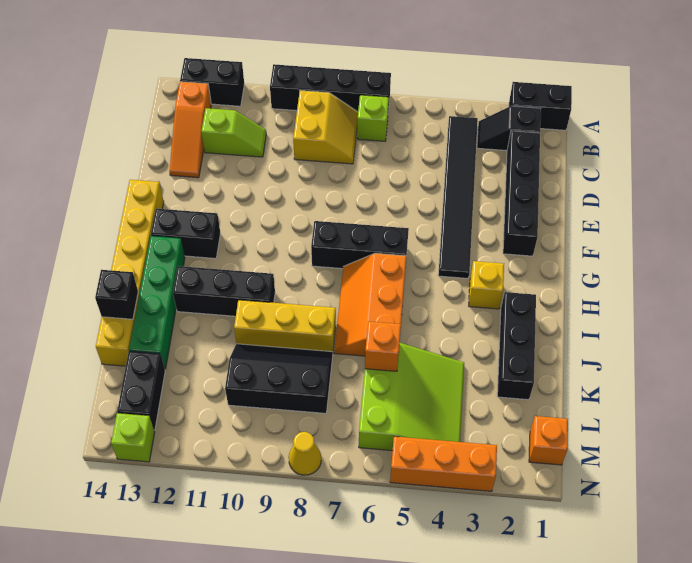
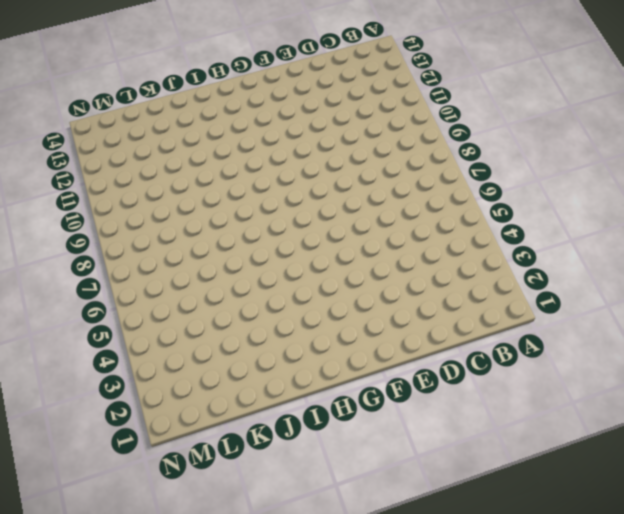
none -> black 1x2 brick [509,82,572,130]
none -> black 1x4 brick [270,64,391,112]
none -> black 1x2 brick [180,58,244,106]

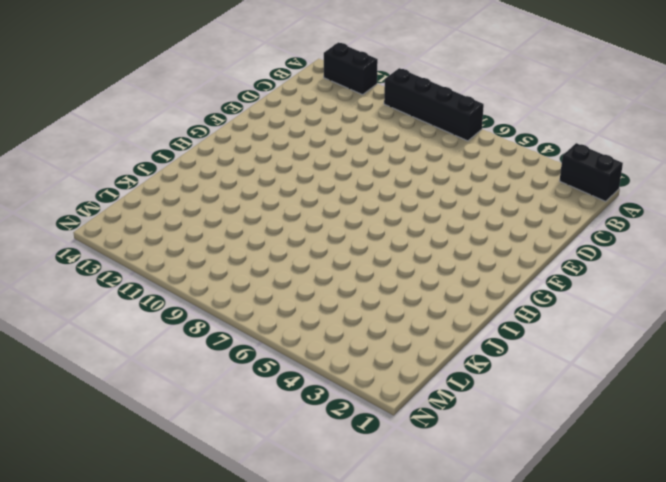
none -> black 1x2 slope [477,106,541,151]
none -> black 1x6 tile [438,116,478,278]
none -> lime 1x1 brick [357,95,389,141]

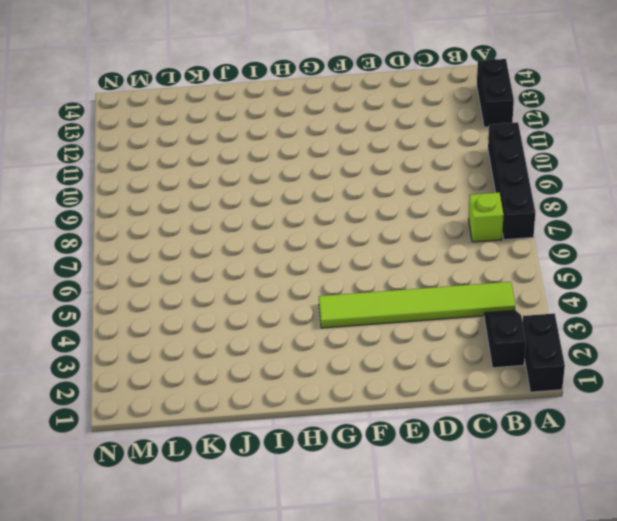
lime 1x6 tile [319,282,515,328] -> black 1x6 tile [438,116,478,278]
none -> yellow 2x2 slope [293,91,358,164]
none -> orange 1x3 slope [169,82,211,178]
none -> black 1x4 brick [503,131,540,256]

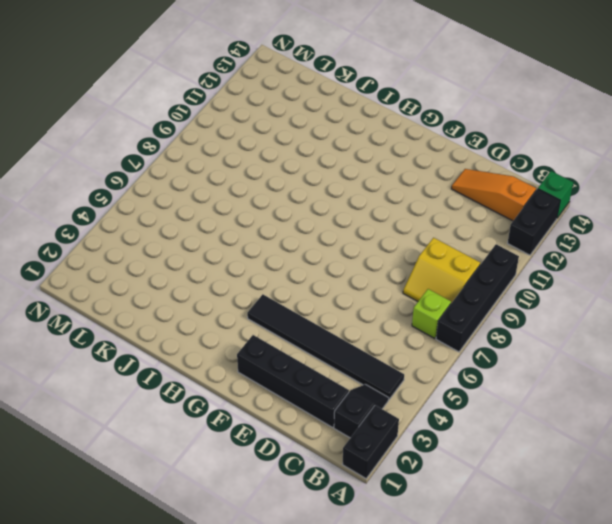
green 1x1 brick [538,171,573,218] -> none
none -> lime 1x2 slope [201,108,266,157]
none -> yellow 1x6 brick [96,180,164,366]
none -> black 1x3 brick [311,221,409,269]

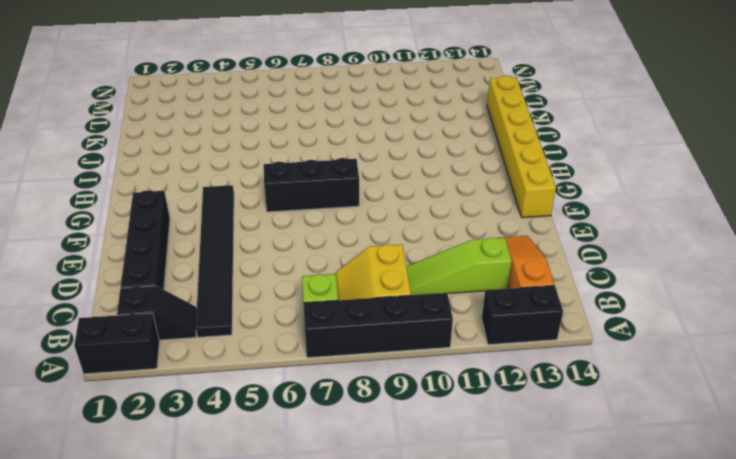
lime 1x3 slope [406,238,512,295] -> lime 1x2 slope [201,108,266,157]
none -> black 1x2 brick [151,209,220,259]
none -> yellow 1x1 brick [469,261,504,309]
none -> orange 2x3 slope [334,253,406,356]

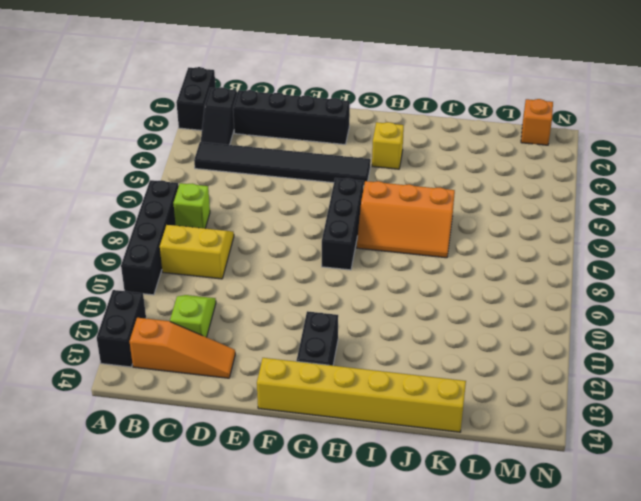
none -> green 1x4 brick [129,236,185,369]
none -> black 1x3 brick [497,292,536,400]
none -> black 1x3 brick [173,266,275,316]

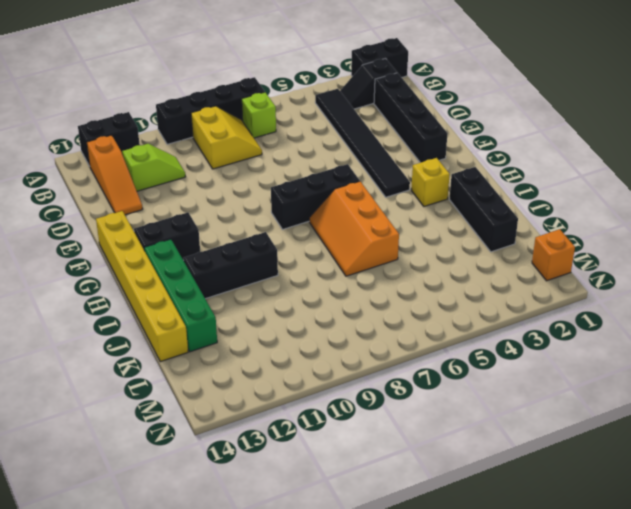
none -> yellow 1x3 brick [234,300,336,352]
none -> lime 3x3 slope [359,343,464,451]
none -> black 2x3 slope [225,344,333,413]

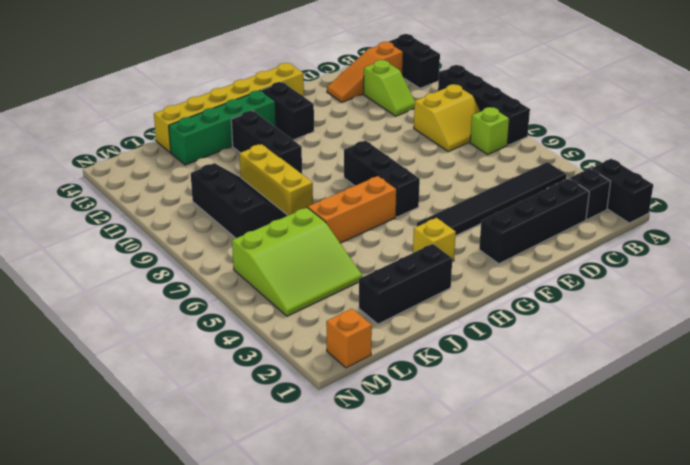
none -> black 1x2 brick [117,351,165,430]
none -> orange 1x3 brick [390,436,497,491]
none -> yellow 1x1 cone [289,432,321,475]

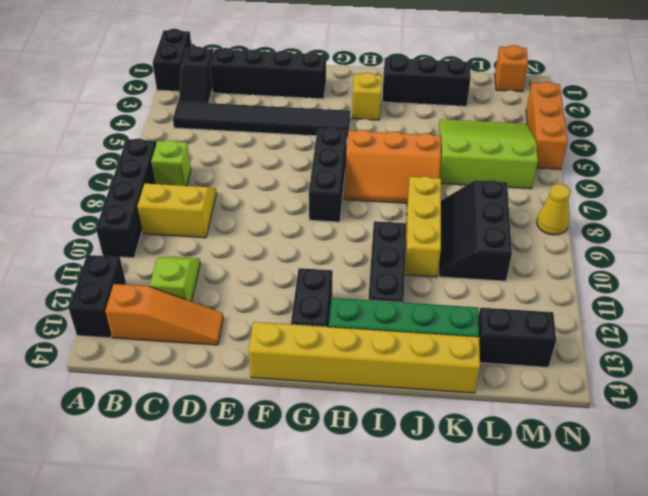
none -> lime 1x1 brick [111,413,155,462]
none -> black 1x1 brick [95,270,138,319]
none -> orange 1x1 brick [365,321,401,371]

